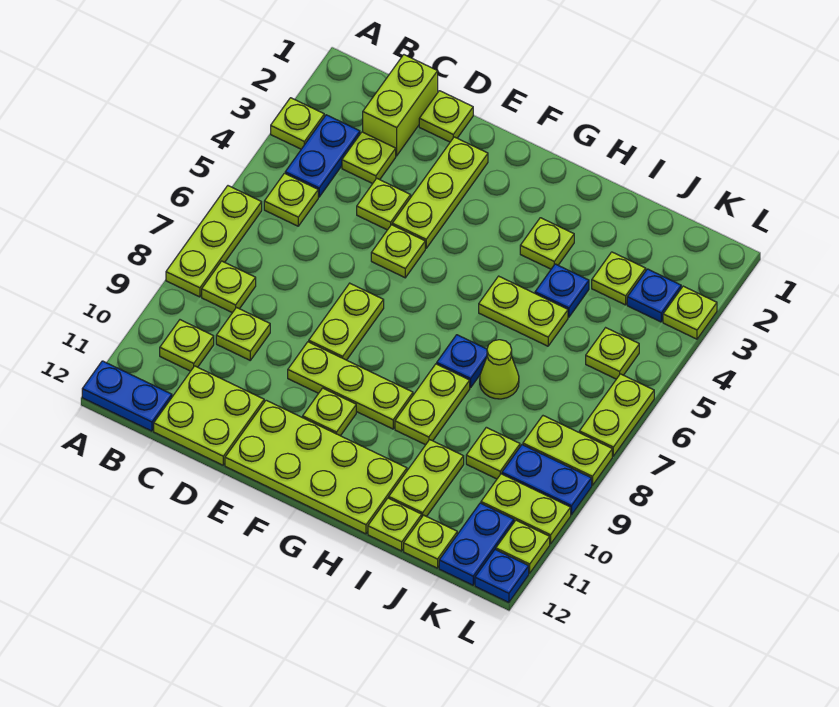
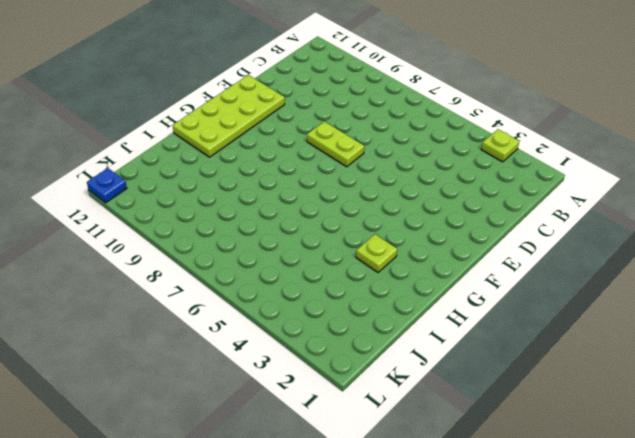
none -> lime 1x3 plate [166,186,262,297]
none -> blue 1x2 plate [82,361,172,431]
none -> blue 1x2 plate [285,115,360,197]
none -> lime 1x1 plate [264,173,318,226]

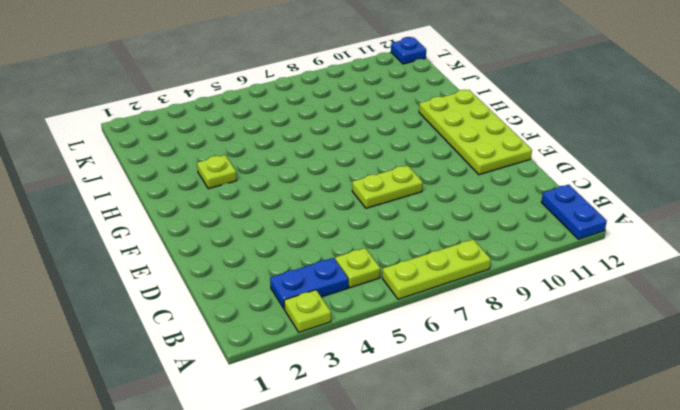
none -> lime 1x1 plate [202,261,256,313]
none -> lime 1x1 plate [160,320,214,371]
none -> lime 1x2 brick [363,55,438,156]
none -> lime 1x1 plate [342,132,396,184]

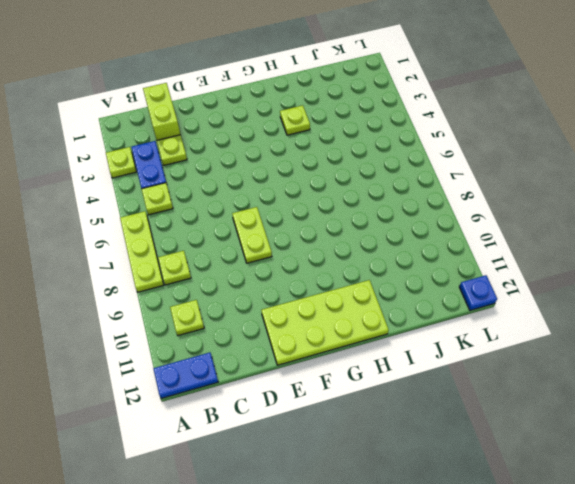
none -> lime 1x1 plate [216,308,270,360]
none -> lime 2x2 plate [154,366,264,465]
none -> lime 1x1 plate [419,91,473,142]
none -> lime 1x1 plate [357,178,411,230]

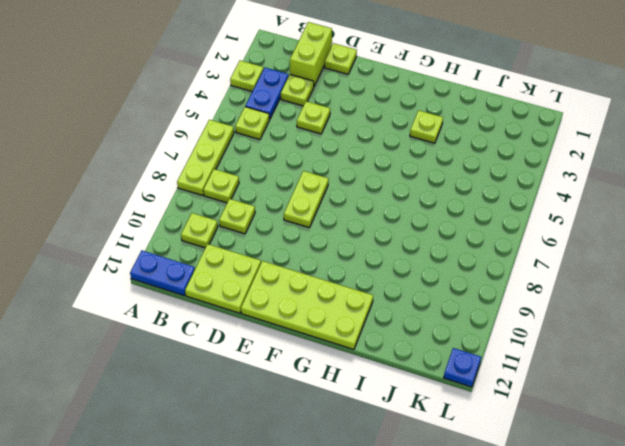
none -> lime 1x3 plate [392,137,488,248]
none -> lime 1x1 plate [371,225,425,278]
none -> lime 1x3 plate [288,342,413,429]
none -> lime 1x1 plate [303,388,356,436]

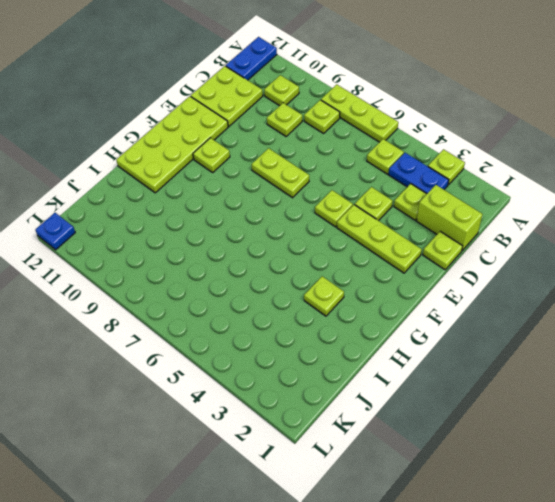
none -> lime 1x3 plate [288,342,413,429]
none -> lime 1x2 plate [479,276,568,346]
none -> blue 1x1 plate [437,335,487,388]
none -> lime 1x2 plate [395,364,470,445]

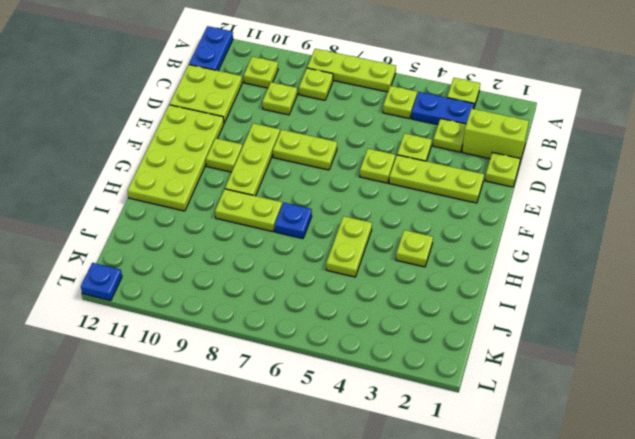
none -> blue 1x1 plate [535,264,589,317]
none -> lime 1x1 cone [480,340,519,399]
none -> lime 1x2 plate [389,440,464,517]
none -> lime 1x1 plate [368,498,422,551]

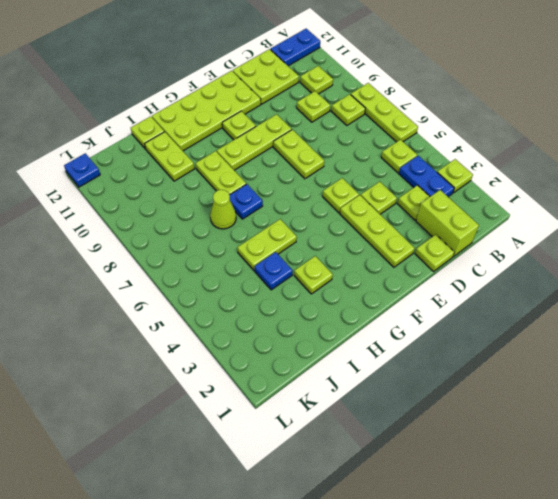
none -> lime 1x1 plate [592,252,646,305]
none -> lime 1x1 plate [466,427,520,479]
none -> lime 1x1 plate [404,515,457,568]
none -> blue 1x1 plate [627,269,681,322]

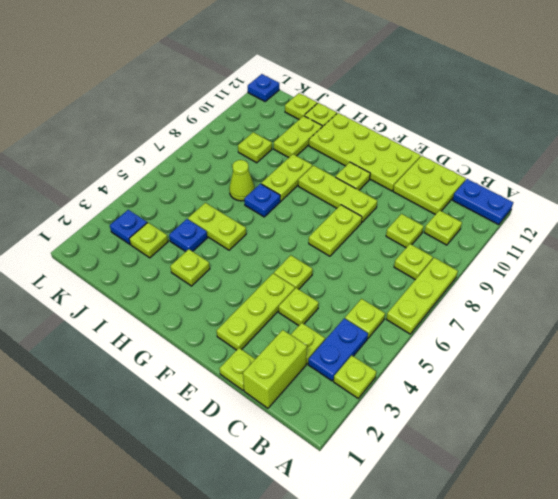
none -> lime 1x1 plate [586,328,639,379]
none -> lime 1x2 plate [523,416,612,485]
none -> blue 1x2 plate [502,445,592,515]
none -> lime 1x2 plate [481,474,571,544]

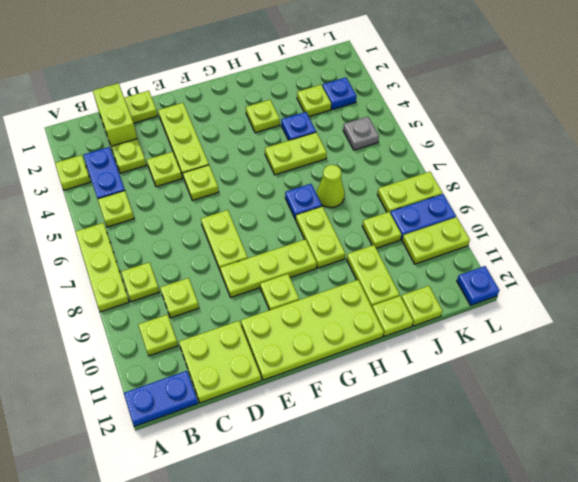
grey 1x1 plate [343,117,379,150] -> lime 1x1 plate [586,328,639,379]
none -> blue 1x2 plate [439,503,514,585]
none -> lime 1x1 plate [663,286,717,339]
none -> lime 1x2 plate [579,374,654,456]
none -> lime 1x1 plate [496,520,550,573]

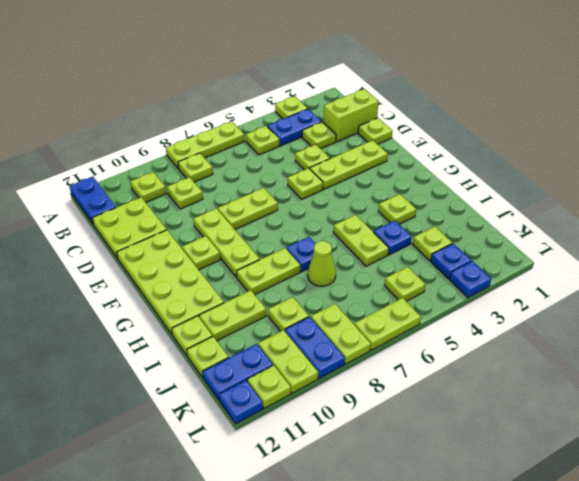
blue 1x1 plate [450,261,491,298] -> lime 1x1 plate [663,286,717,339]

